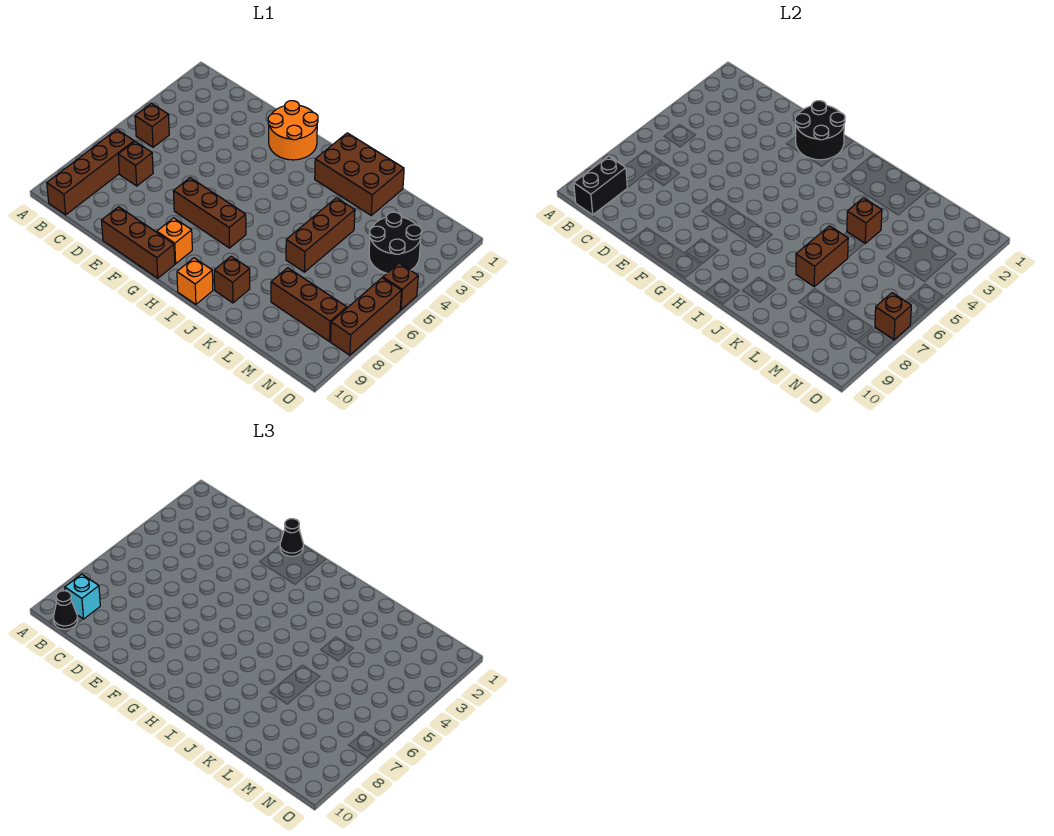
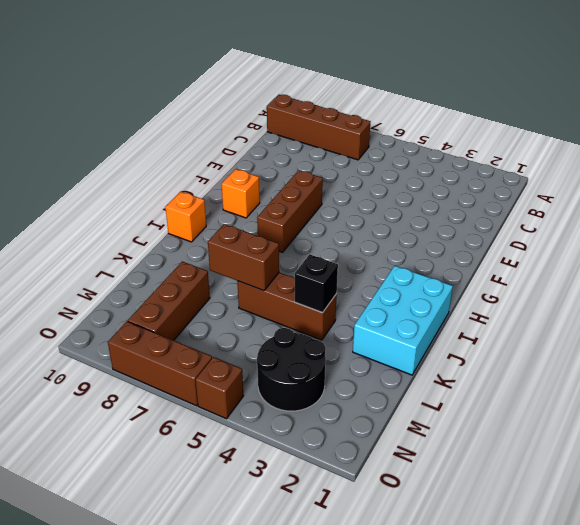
cyan 2x3 brick [353,266,453,375] -> brown 2x3 brick [315,133,404,215]
black 1x1 brick [294,254,338,313] -> brown 1x1 brick [847,198,882,243]
none -> brown 1x1 brick [135,103,169,147]
none -> brown 1x1 brick [118,142,153,186]
none -> brown 1x3 brick [101,207,175,278]

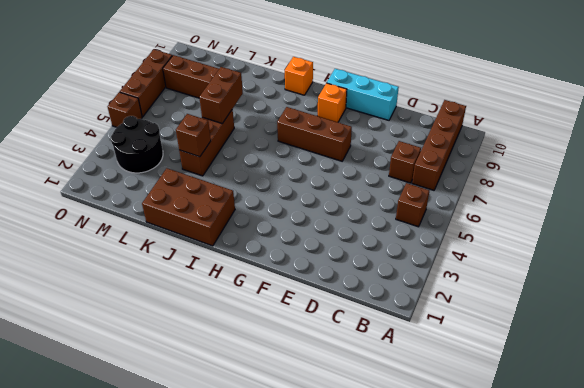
cyan 1x3 brick [327,69,399,120] -> brown 1x3 brick [101,207,175,278]
none -> orange 2x2 round brick [268,101,318,160]
none -> brown 1x1 brick [214,256,250,303]
none -> black 1x2 brick [574,156,627,215]

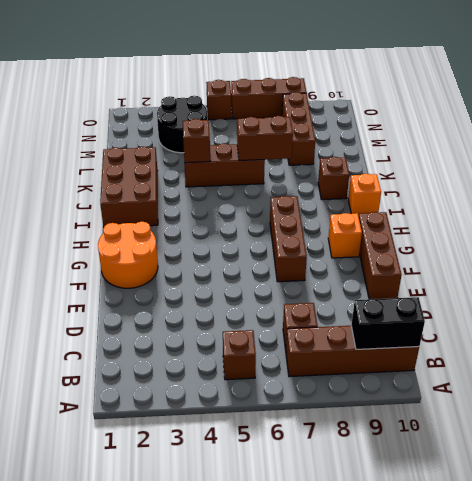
none -> black 2x2 round brick [795,101,845,160]
none -> brown 1x1 brick [875,293,911,340]
none -> cyan 1x1 brick [65,574,100,619]

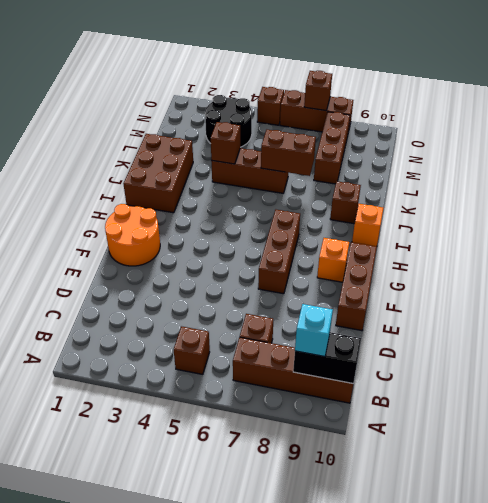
none -> black 2x2 round brick [795,101,845,160]
none -> black 1x1 cone [53,591,78,629]
none -> black 1x1 cone [280,519,303,556]

